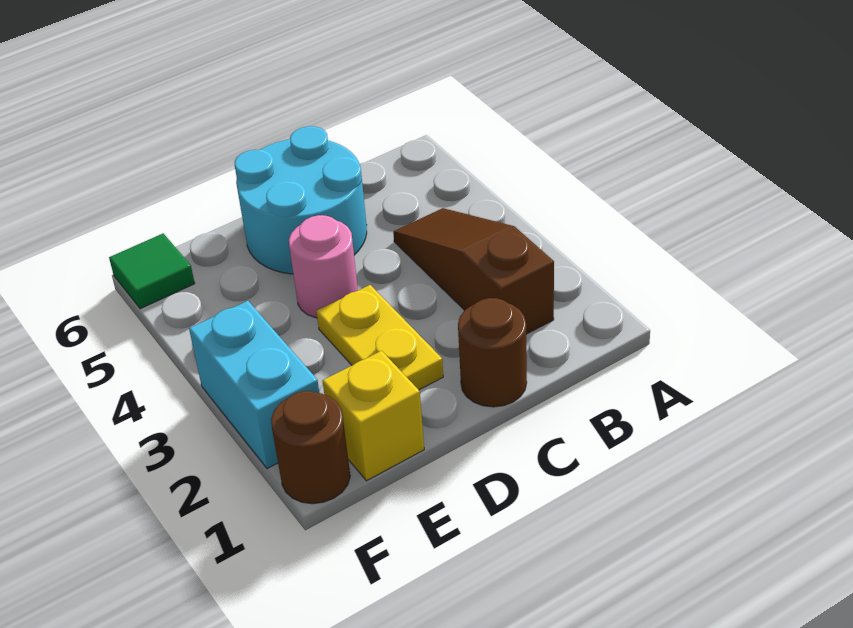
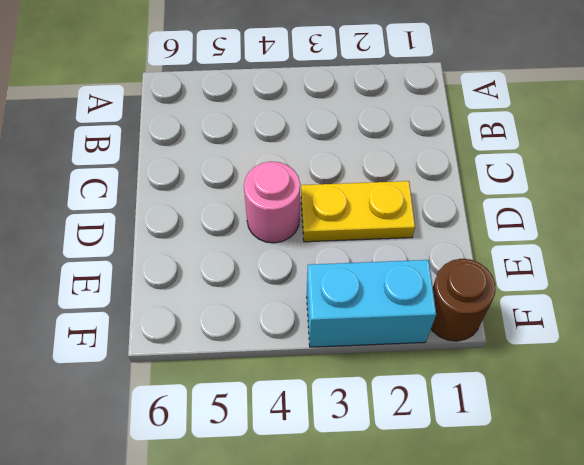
none -> brown 1x3 slope [393,208,554,334]
none -> brown 1x1 round brick [458,298,527,407]

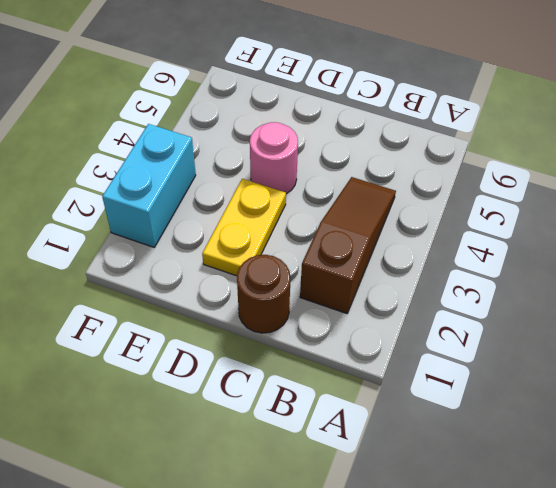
none -> cyan 2x2 round brick [235,126,367,274]
none -> yellow 1x1 brick [323,351,424,481]

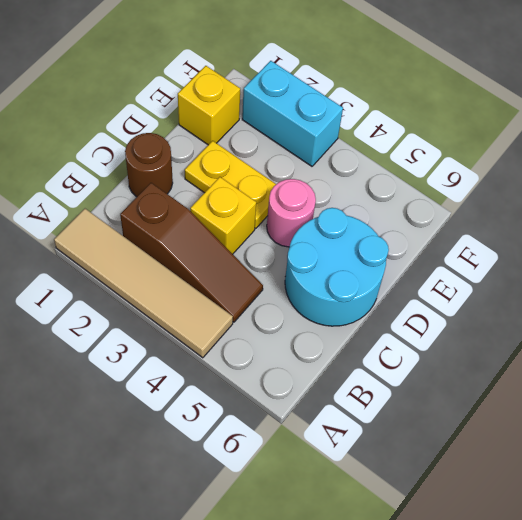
tan 1x4 tile [54,209,233,358] -> none
yellow 1x1 brick [190,177,256,254] -> none
none -> brown 1x1 round brick [271,391,350,504]
none -> green 1x1 tile [109,233,195,309]

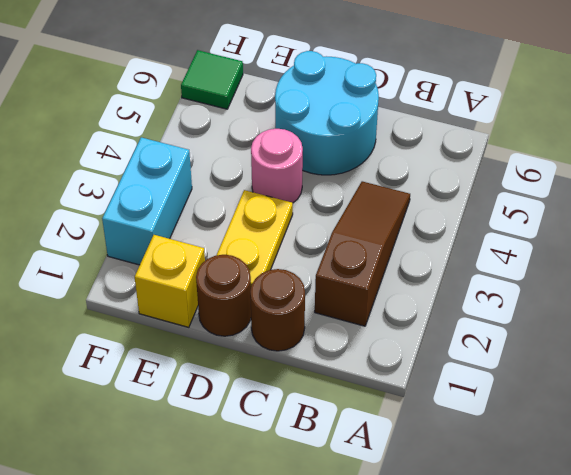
brown 1x1 round brick [196,255,251,336] -> brown 1x1 round brick moved to [271,391,350,504]

